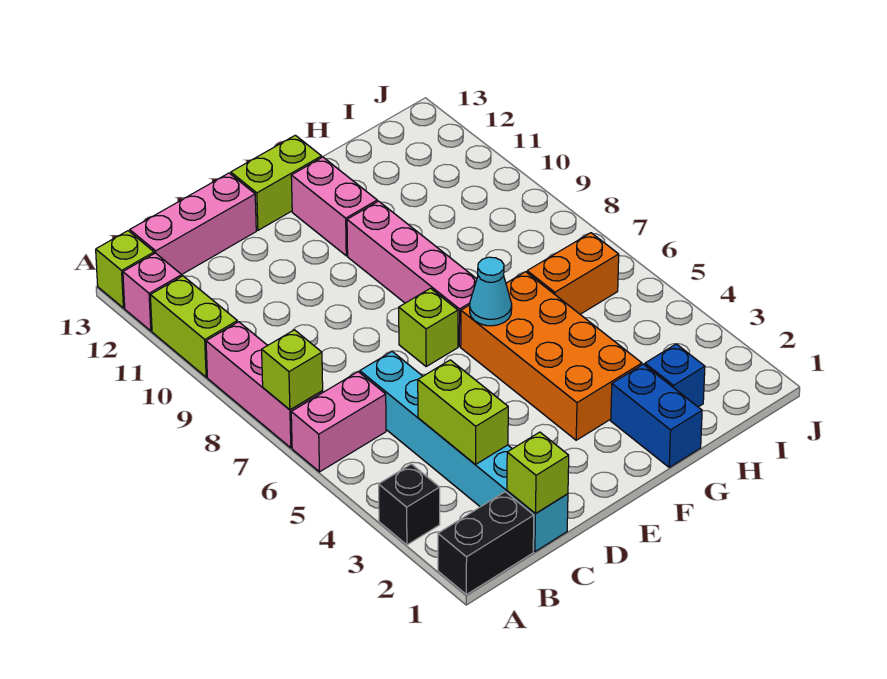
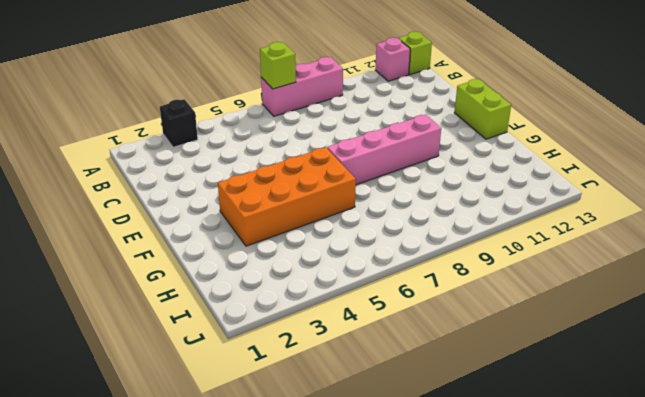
none -> black 1x2 brick [438,492,534,595]
none -> pink 1x2 brick [291,372,386,472]
none -> lime 1x2 brick [150,276,237,377]

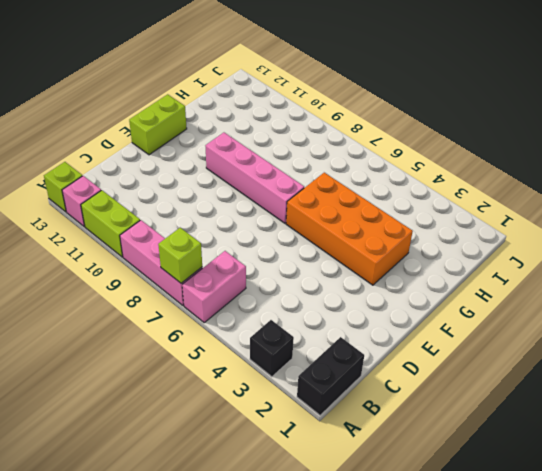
none -> pink 1x3 brick [130,173,256,275]
none -> cyan 1x6 brick [360,352,568,551]
none -> lime 1x1 brick [399,288,458,366]

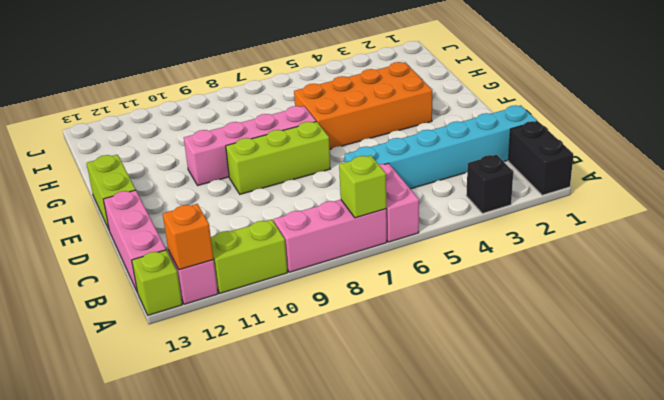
orange 1x1 brick [163,204,214,270] -> none
lime 1x3 brick [226,122,330,194] -> lime 1x1 brick [399,288,458,366]
none -> pink 1x2 brick [291,157,377,256]
none -> blue 1x2 brick [611,364,702,467]
none -> blue 1x1 brick [645,344,705,407]

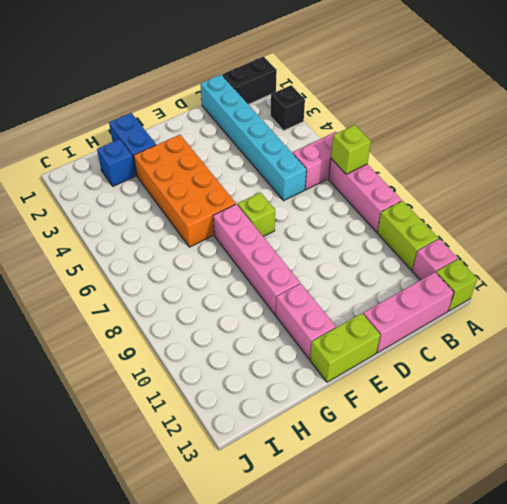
none -> orange 1x2 brick [527,233,619,314]
none -> lime 1x1 brick [507,432,569,513]
none -> lime 1x2 brick [418,360,508,465]

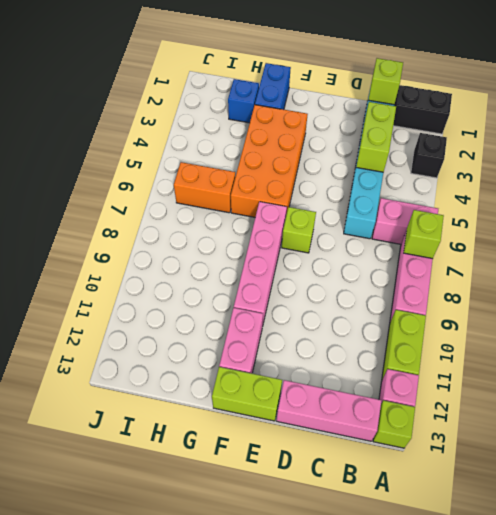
none -> cyan 1x1 cone [470,257,512,326]

